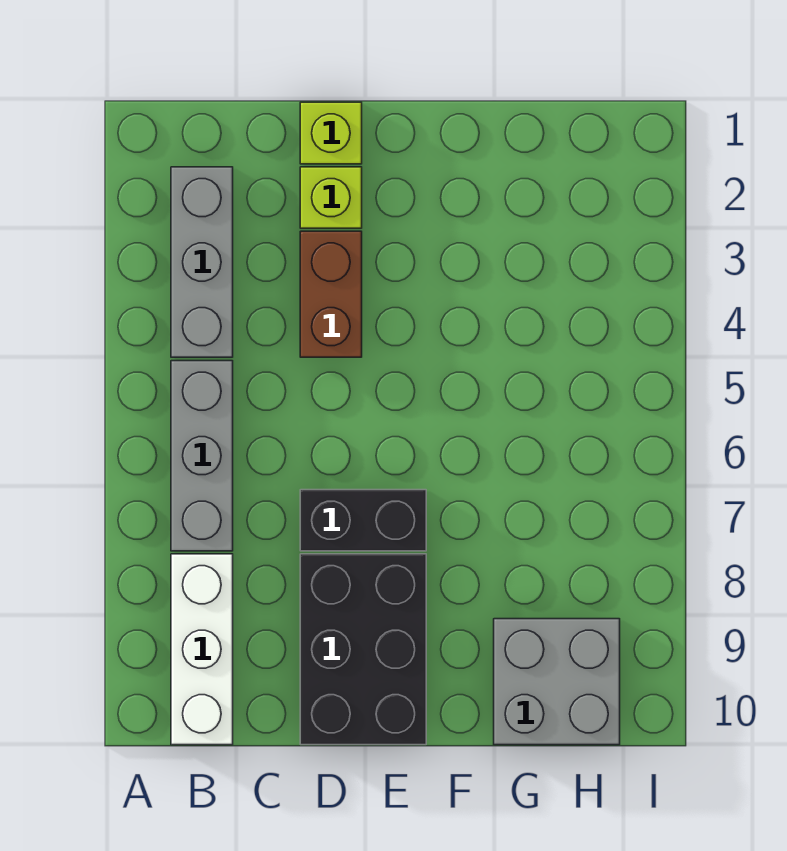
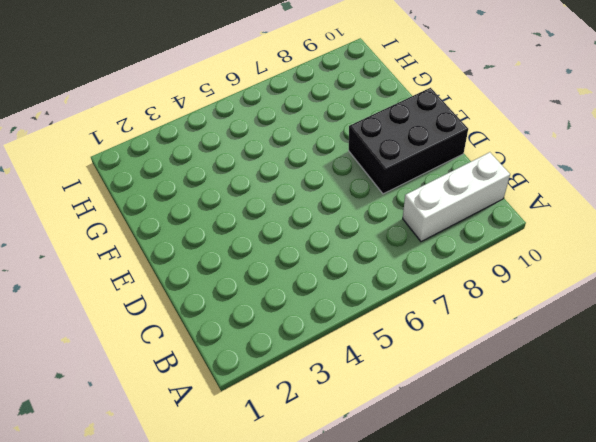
none -> grey 1x3 brick [171,167,233,357]
none -> grey 1x3 brick [171,361,233,551]

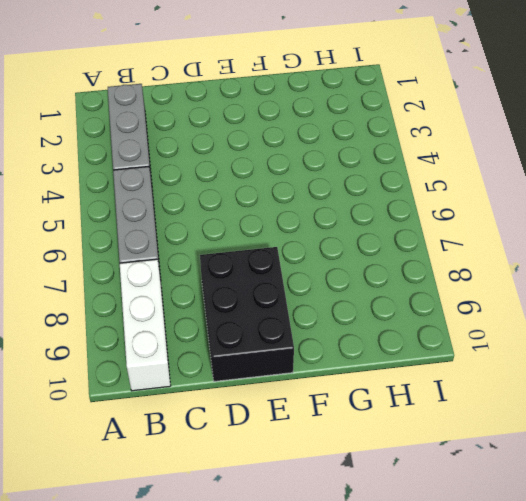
none -> lime 1x1 brick [300,102,362,164]
none -> lime 1x1 brick [300,167,362,228]

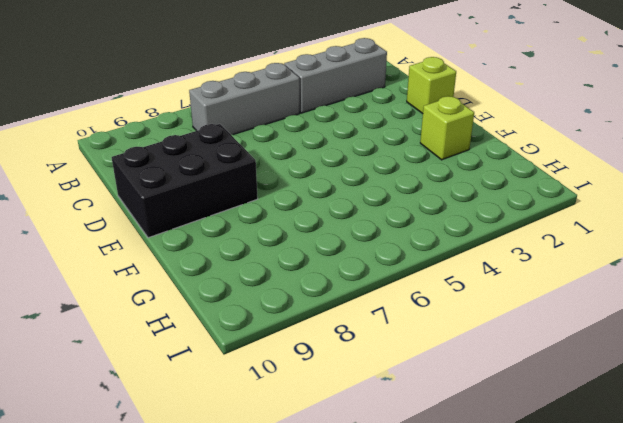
lime 1x1 brick [420,96,474,160] -> lime 1x1 brick moved to [300,167,362,228]
none -> white 1x3 brick [171,554,233,745]
none -> brown 1x2 brick [300,231,362,357]

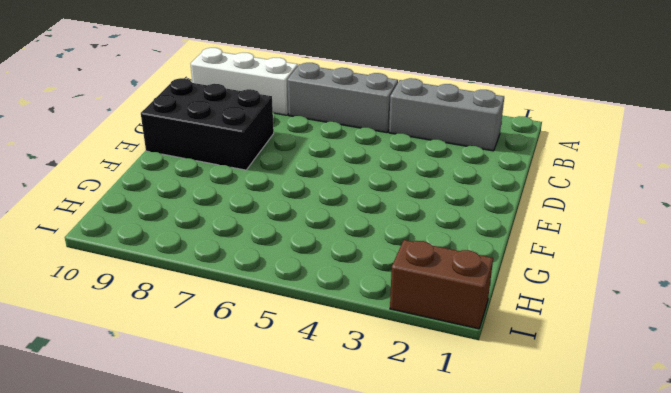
brown 1x2 brick [390,240,493,329] -> brown 1x2 brick moved to [300,231,362,357]
none -> lime 1x1 brick [300,102,362,164]
none -> lime 1x1 brick [300,167,362,228]

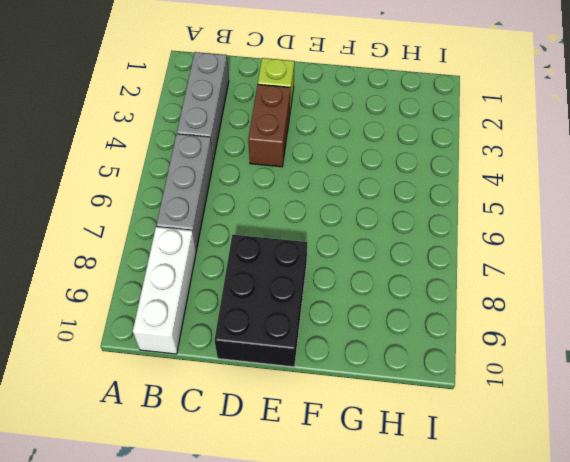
none -> lime 1x1 brick [300,102,362,164]
none -> black 1x2 brick [300,490,426,551]

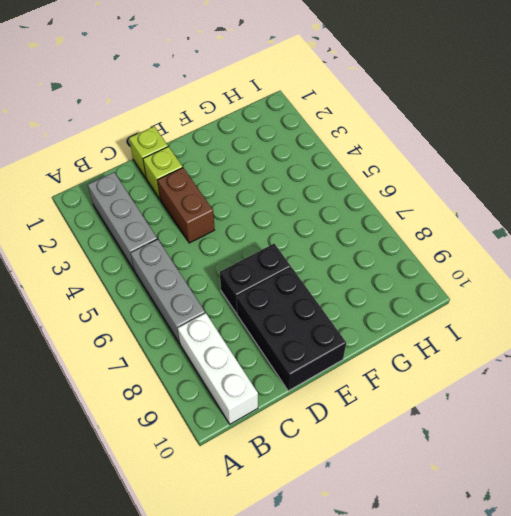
none -> grey 2x2 brick [494,619,620,745]

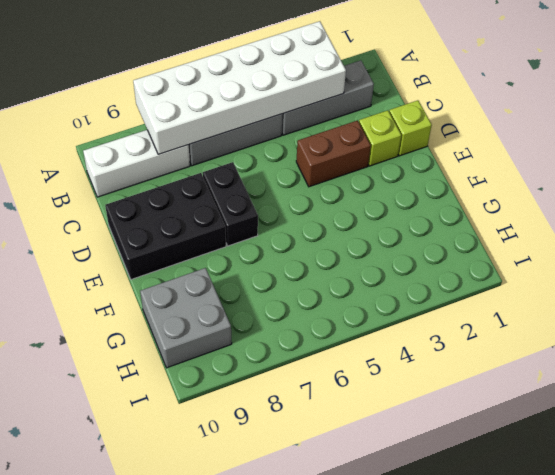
white 2x6 brick [133,21,346,154] -> none

